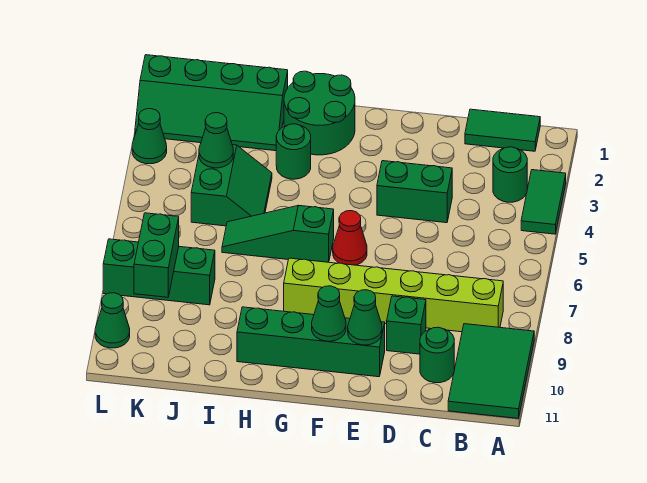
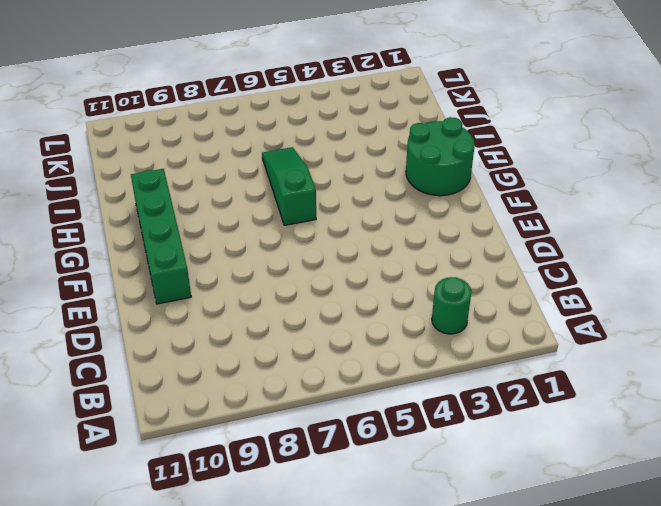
none -> green 1x2 tile [521,170,566,234]
none -> green 2x3 tile [448,324,534,418]
none -> green 1x2 tile [465,109,540,151]

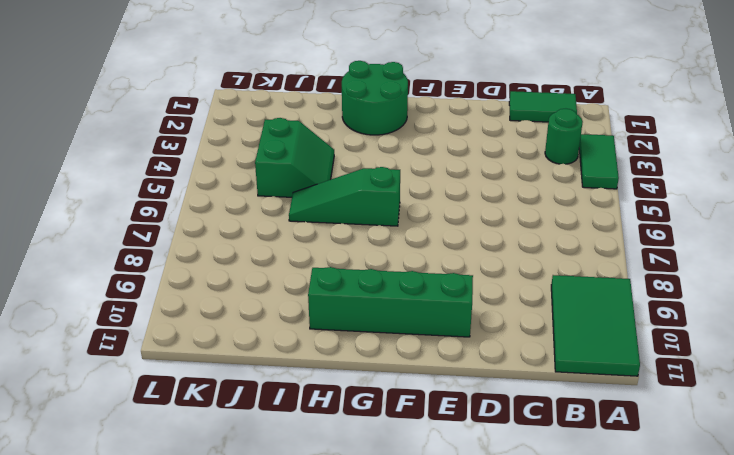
none -> lime 1x6 brick [284,258,503,332]
none -> green 1x1 round brick [420,327,454,383]
none -> green 1x2 brick [377,161,452,223]

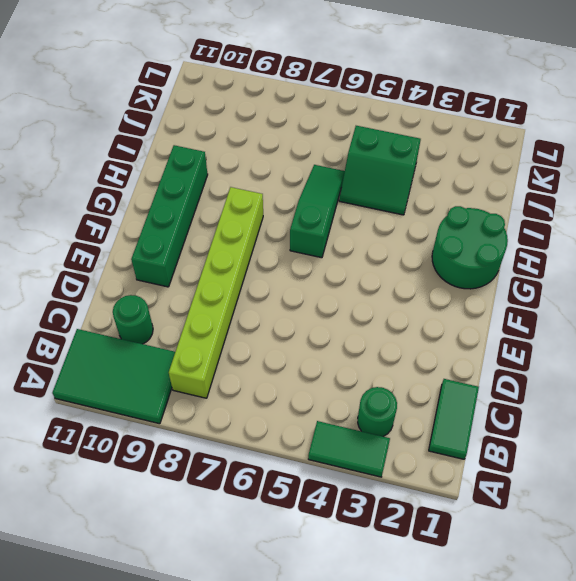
none -> green 1x2 brick [377,161,452,223]
none -> green 1x1 brick [387,296,426,354]
none -> red 1x1 cone [333,211,367,265]

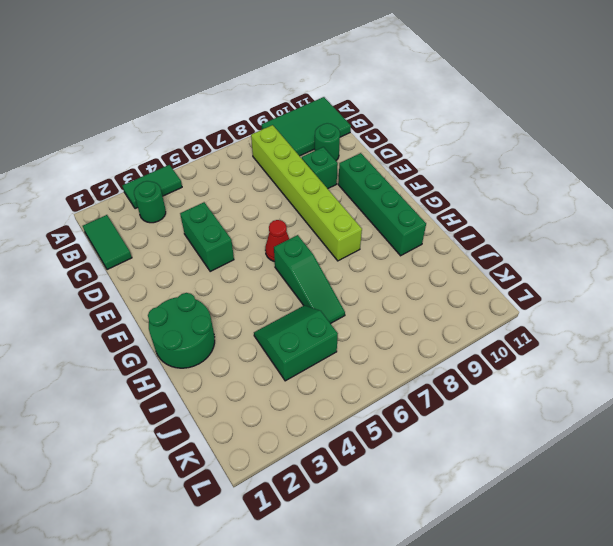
none -> green 1x1 round brick [276,124,311,179]
none -> green 2x4 slope [135,55,288,151]
none -> green 1x3 brick [103,239,215,305]

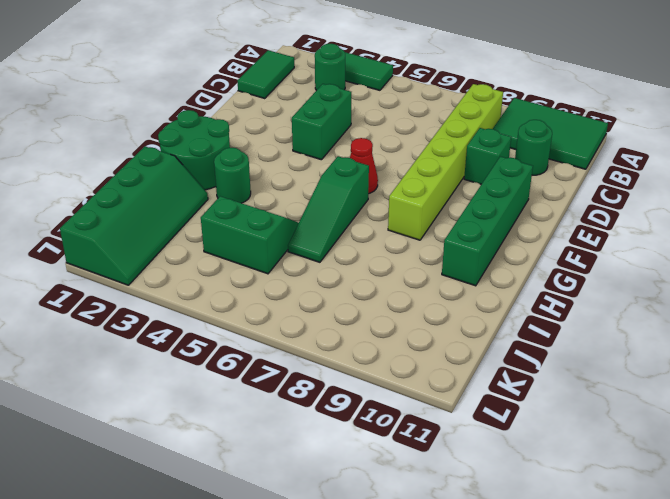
none -> green 1x3 brick [103,239,215,305]
none -> green 1x1 cone [132,109,167,164]
none -> green 1x1 cone [95,293,130,348]

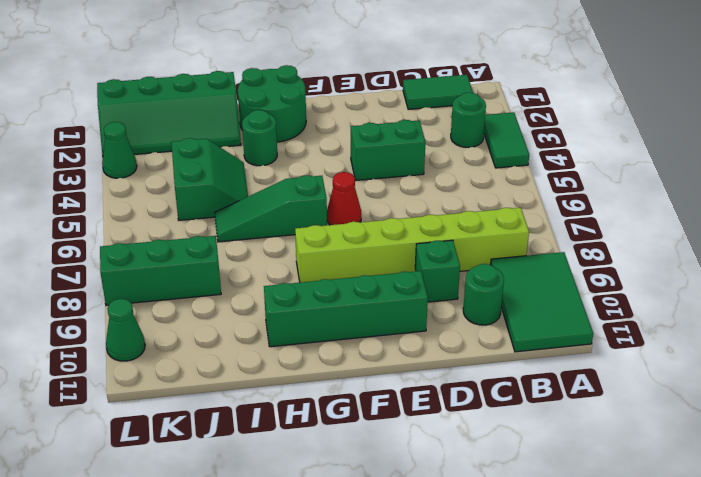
none -> green 1x1 cone [348,290,382,345]
none -> green 1x1 cone [312,286,346,341]
none -> green 1x1 cone [199,113,233,168]

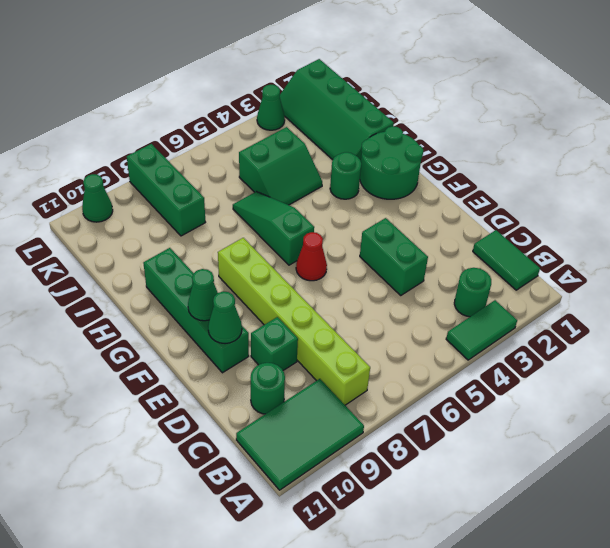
none -> green 1x1 cone [199,113,233,168]
none -> green 1x2 brick [134,213,179,297]

